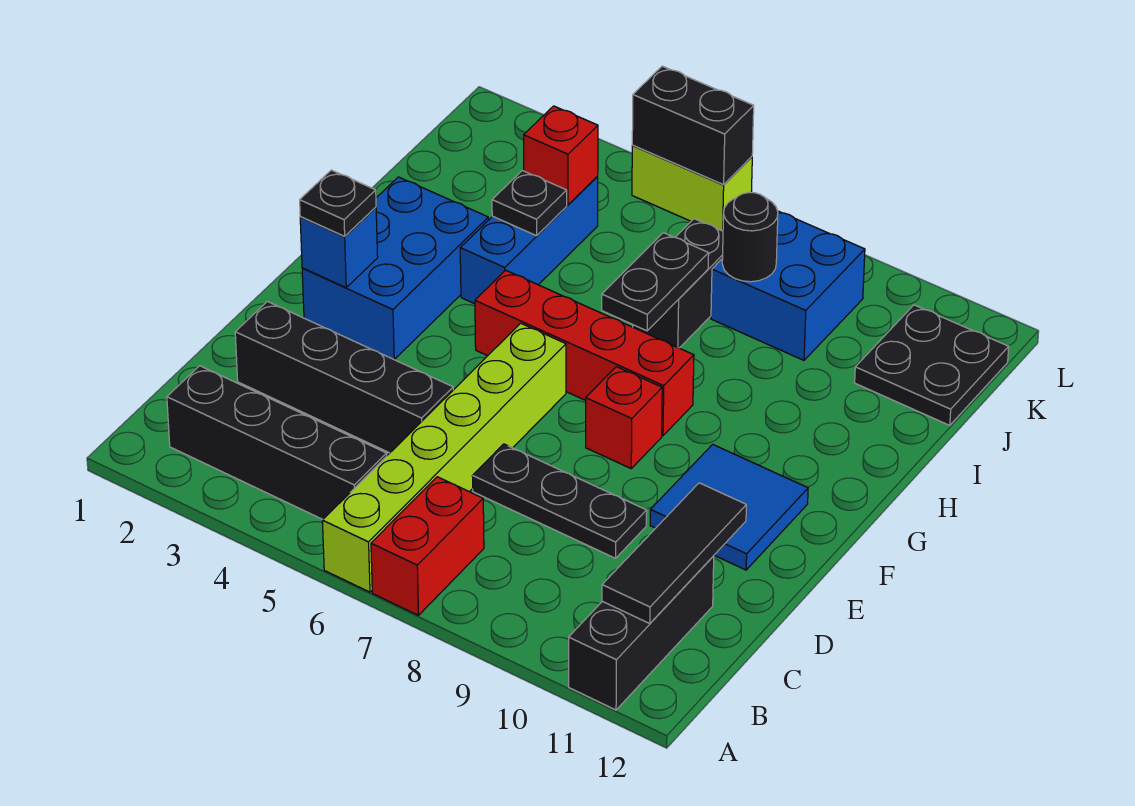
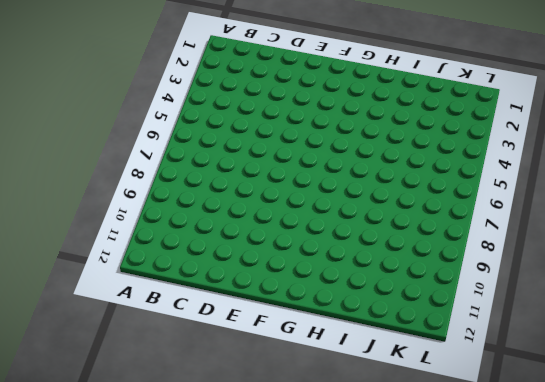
none -> lime 1x6 brick [322,323,566,592]
none -> red 1x2 brick [371,477,484,615]
none -> black 1x3 brick [569,556,714,710]

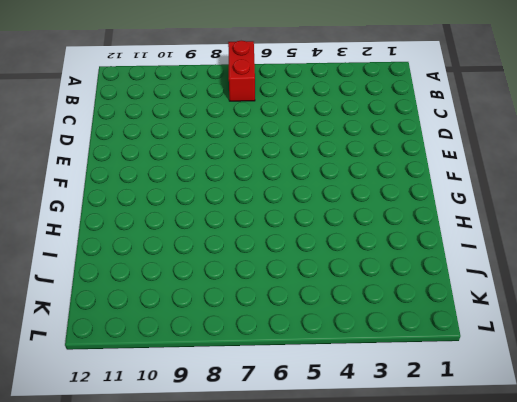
none -> lime 1x6 brick [322,323,566,592]
none -> black 1x3 brick [569,556,714,710]
none -> black 1x4 brick [167,366,387,519]

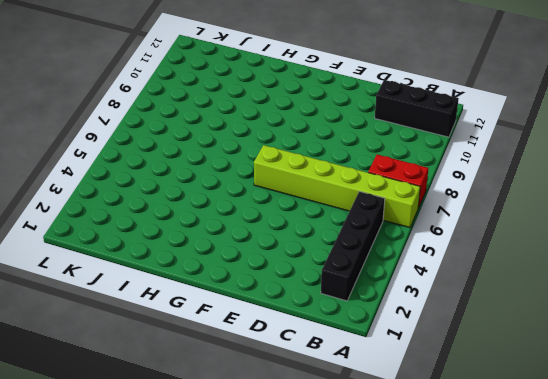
none -> black 1x4 brick [235,301,453,453]
none -> black 1x3 plate [472,444,647,558]
none -> blue 2x2 tile [650,444,808,570]

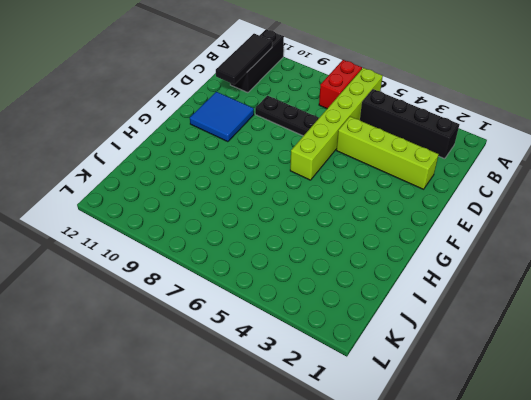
lime 1x4 brick [336,117,439,189] -> black 1x4 brick [235,301,453,453]
none -> blue 2x3 brick [302,177,488,360]
none -> red 1x1 brick [586,367,662,468]
none -> red 1x4 brick [475,270,694,436]

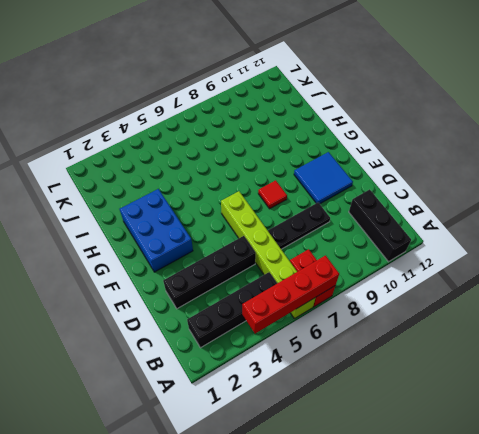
red 1x4 brick [242,256,339,334] -> red 1x4 brick moved to [475,270,694,436]
red 1x1 tile [258,180,287,209] -> red 1x1 brick [586,367,662,468]
none -> blue 1x3 brick [460,177,598,304]
none -> black 1x2 brick [633,219,723,348]
none -> blue 2x2 brick [711,211,865,360]

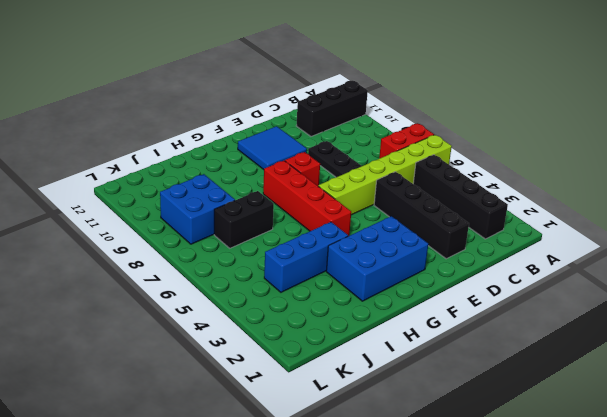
none -> black 2x2 plate [855,305,1009,425]
none -> lime 1x2 brick [632,146,752,231]
none -> black 1x3 tile [602,483,746,624]

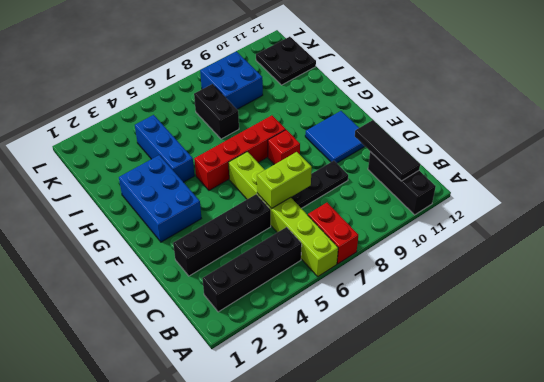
lime 1x2 brick [257,152,312,209] -> lime 1x2 brick moved to [632,146,752,231]
none -> blue 1x1 brick [300,207,378,288]
none -> black 1x2 plate [602,233,709,331]
none -> black 1x1 plate [492,171,567,236]

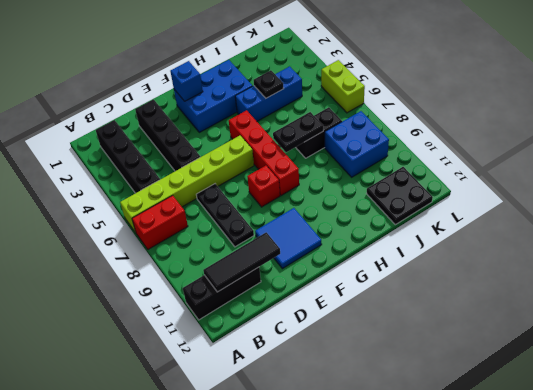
none -> red 1x1 brick [524,106,598,205]
none -> black 1x1 round brick [722,193,778,282]
none -> black 1x2 brick [632,66,754,185]

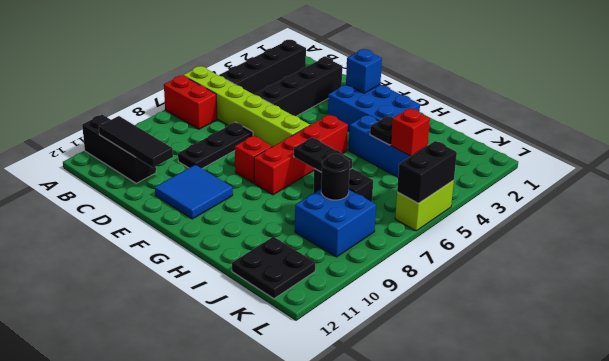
none -> black 1x1 plate [300,170,376,236]

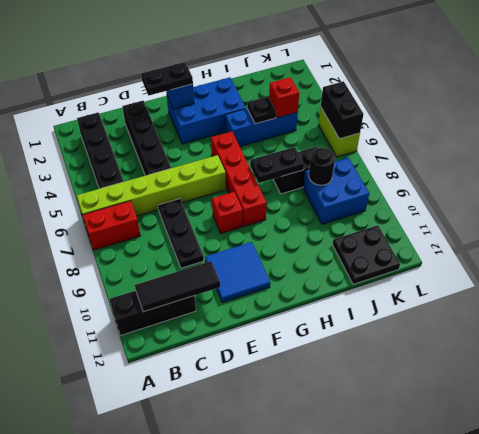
black 1x2 plate [141,62,193,96] -> black 1x1 plate [300,170,376,236]

